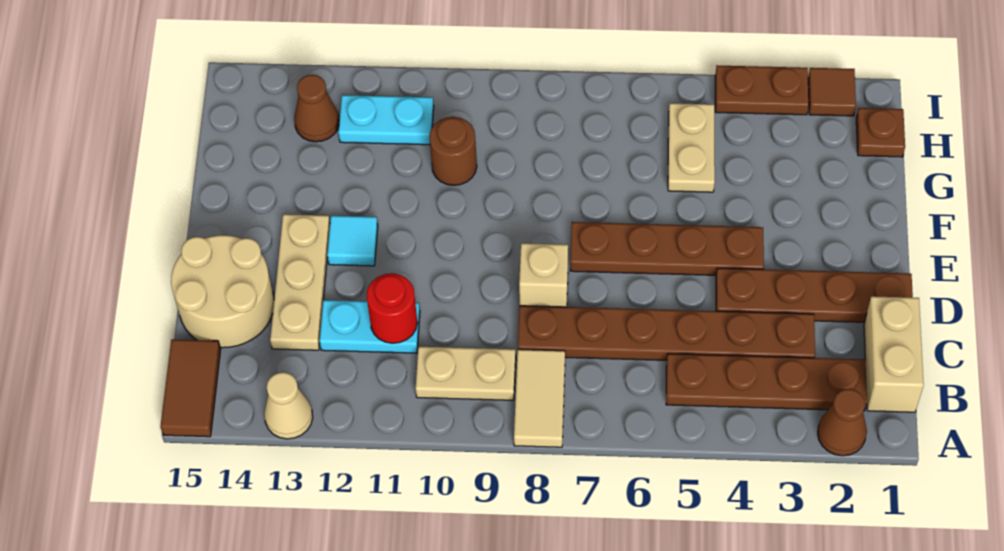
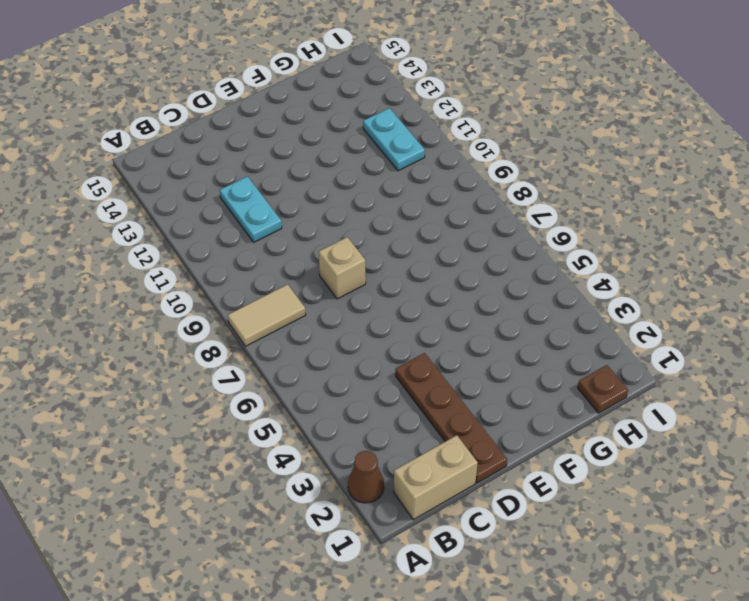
none -> tan 1x1 cone [264,372,313,439]
none -> brown 1x2 tile [160,339,221,437]
none -> brown 1x4 plate [666,354,867,411]

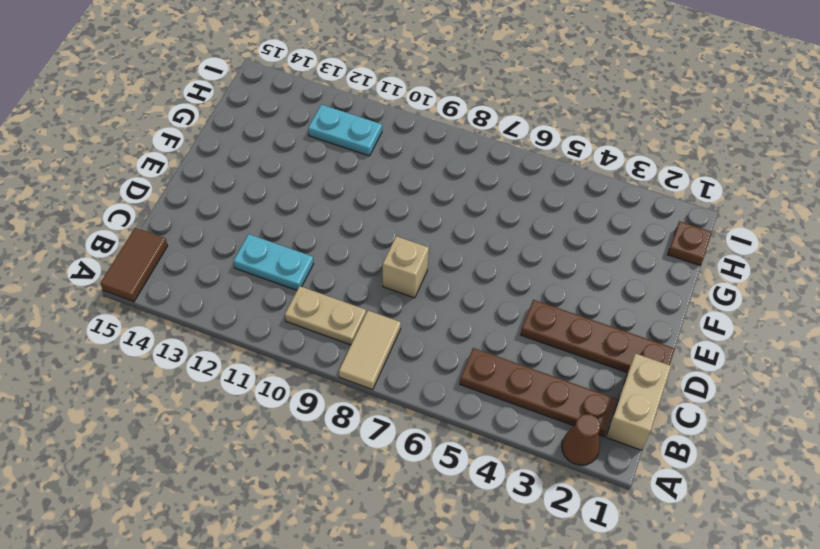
none -> tan 1x1 cone [264,372,313,439]
none -> brown 1x6 plate [518,306,815,360]
none -> tan 1x3 plate [270,214,330,350]

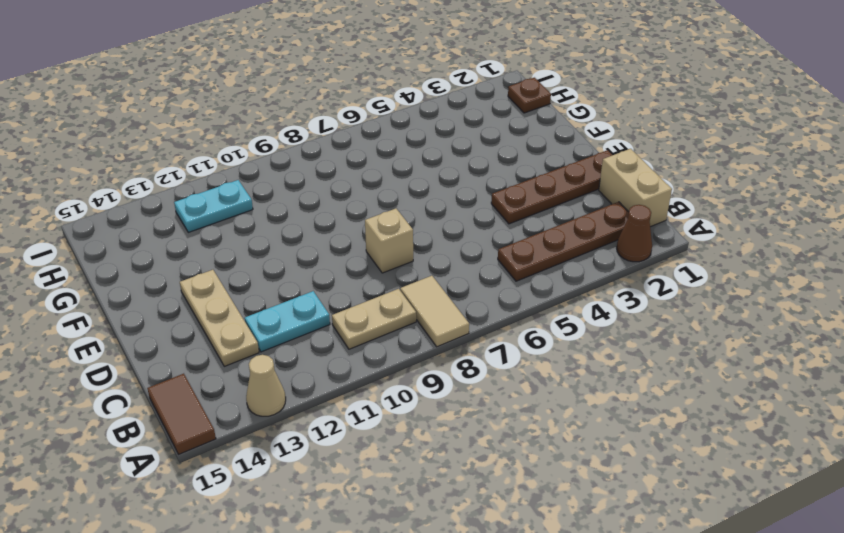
none -> brown 1x6 plate [518,306,815,360]
none -> tan 2x2 round brick [171,235,274,348]
none -> brown 1x4 plate [570,222,764,275]

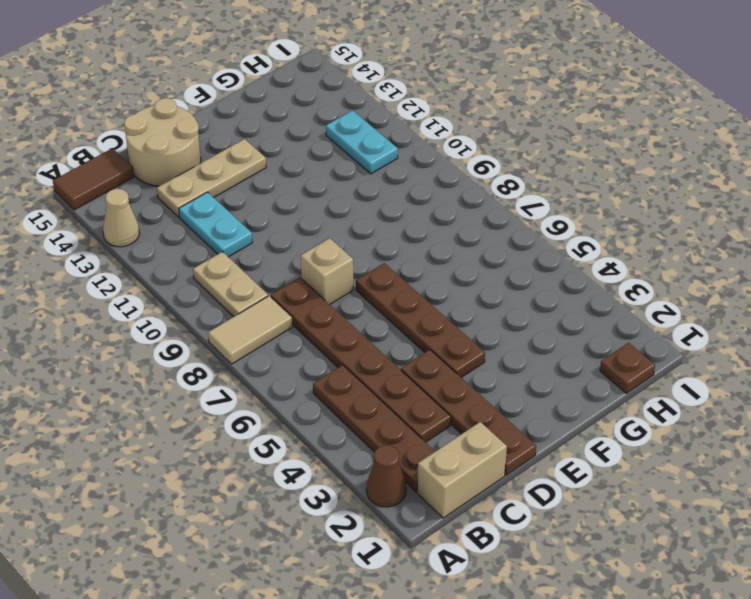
none -> cyan 1x1 tile [327,216,378,266]
none -> tan 1x2 plate [668,103,715,192]
none -> brown 1x1 round brick [429,117,477,185]

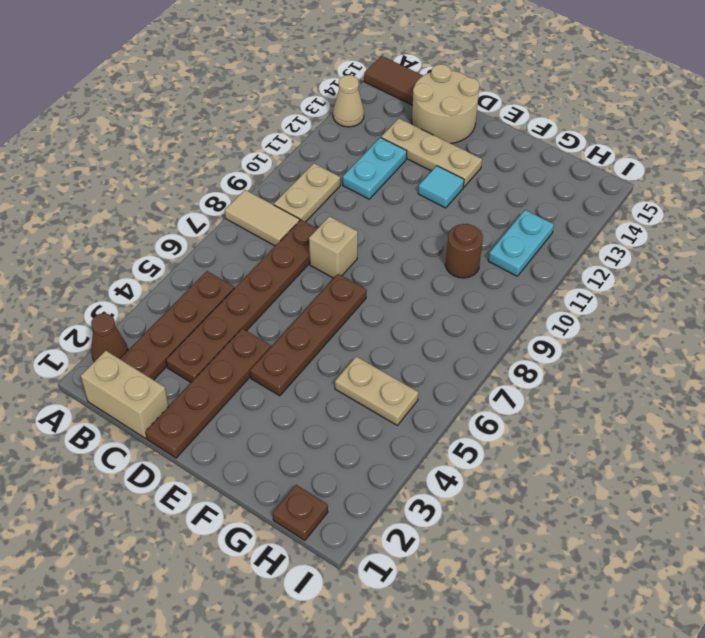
none -> brown 1x1 cone [294,75,339,142]
none -> brown 1x1 tile [808,68,856,116]
none -> brown 1x2 plate [715,65,809,115]

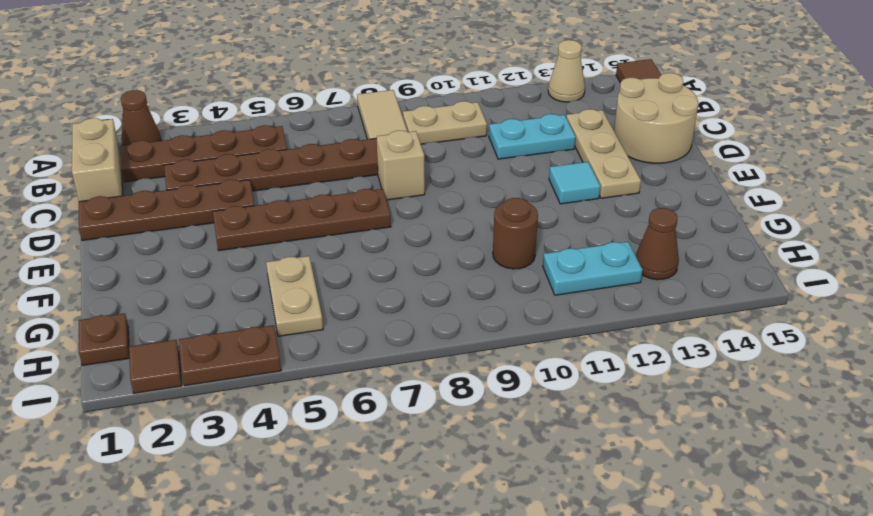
none -> red 1x1 round brick [367,273,418,343]

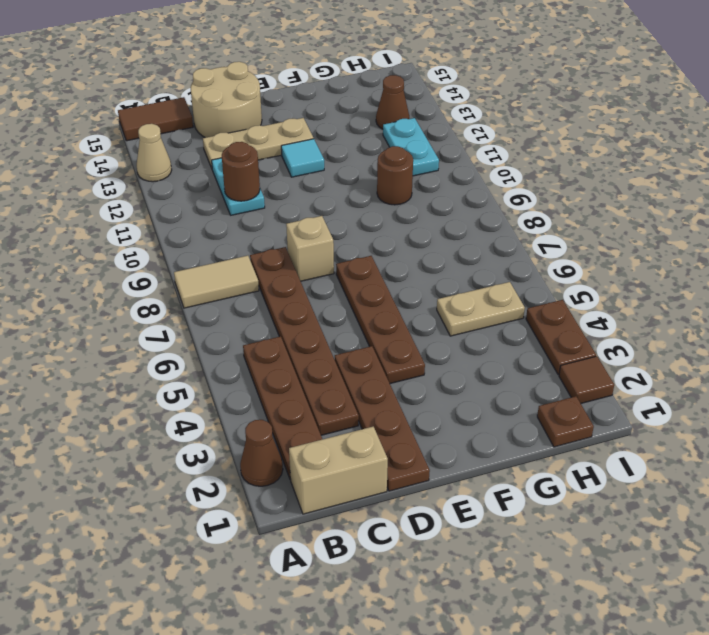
brown 1x1 round brick [222,142,260,201] -> red 1x1 round brick [367,273,418,343]
none -> tan 1x2 plate [416,347,516,400]

